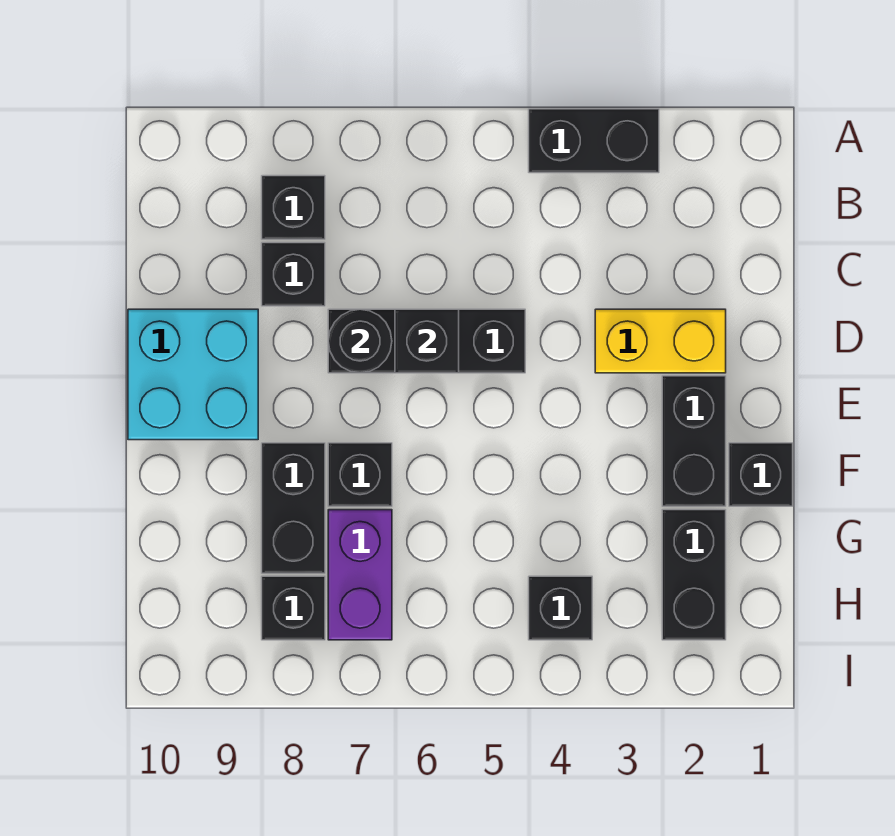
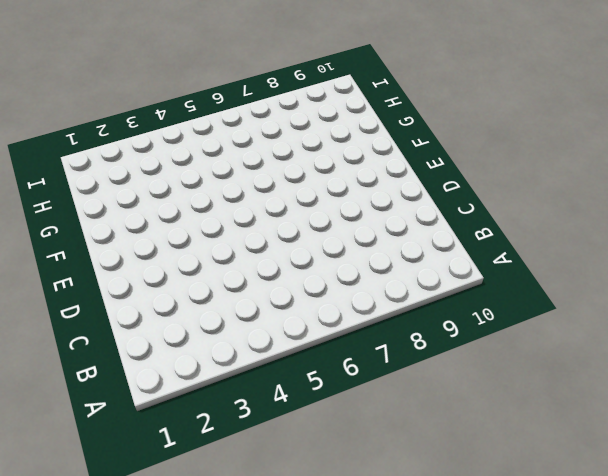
none -> black 1x2 brick [529,109,659,173]
none -> black 1x1 brick [262,176,325,239]
none -> black 1x1 brick [262,243,325,306]

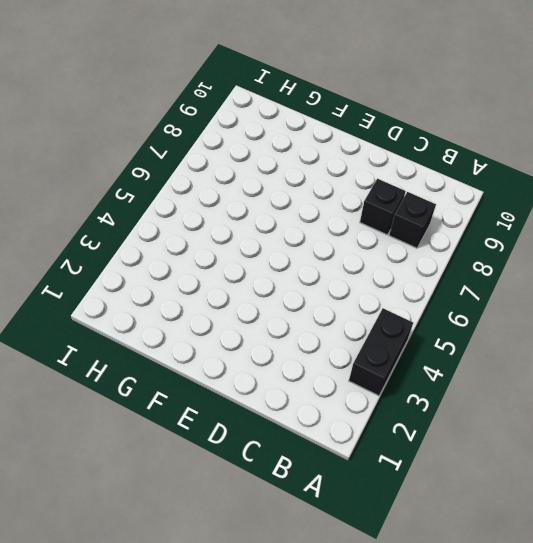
none -> yellow 1x2 brick [595,309,726,373]
none -> black 1x3 brick [328,309,525,373]
none -> cyan 2x2 brick [128,309,258,440]

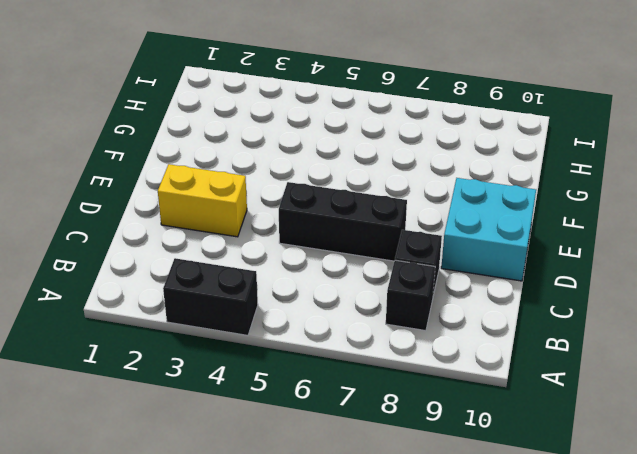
none -> black 1x2 brick [662,376,726,506]
none -> black 1x1 brick [729,443,793,506]
none -> black 1x1 brick [328,443,392,506]

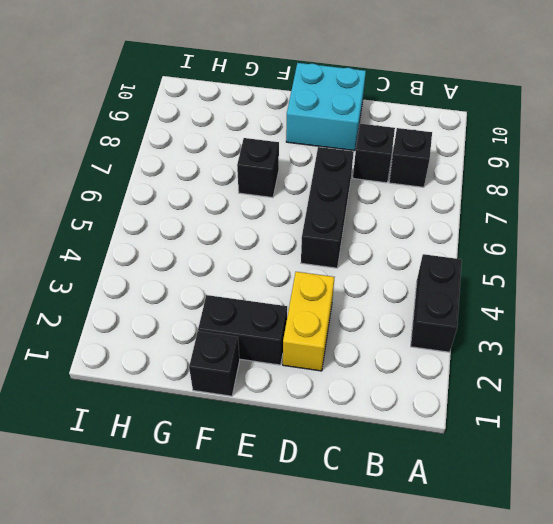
none -> black 1x2 brick [262,443,325,573]
none -> black 1x2 brick [662,510,726,640]
none -> purple 1x2 brick [328,510,392,640]

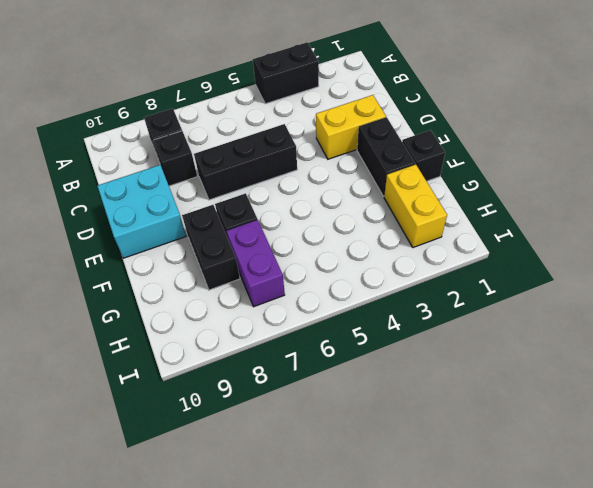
yellow 1x2 brick [384,165,447,248] -> black 1x2 brick [662,510,726,640]
none -> black 1x1 brick [529,576,592,640]
none -> black 1x1 brick [262,576,325,640]
none -> black 1x1 brick [395,309,459,373]

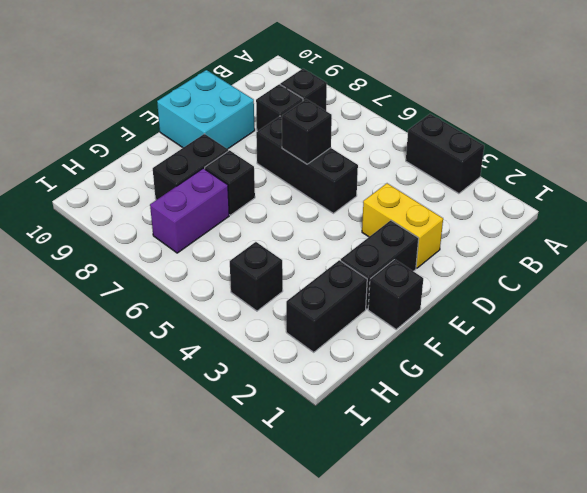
none -> black 1x1 brick [262,576,325,640]
none -> black 1x1 round brick [328,309,392,373]

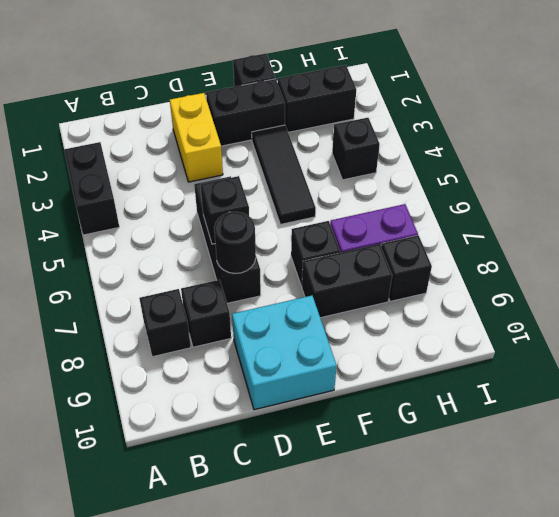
black 1x3 tile [252,125,316,224] -> none

